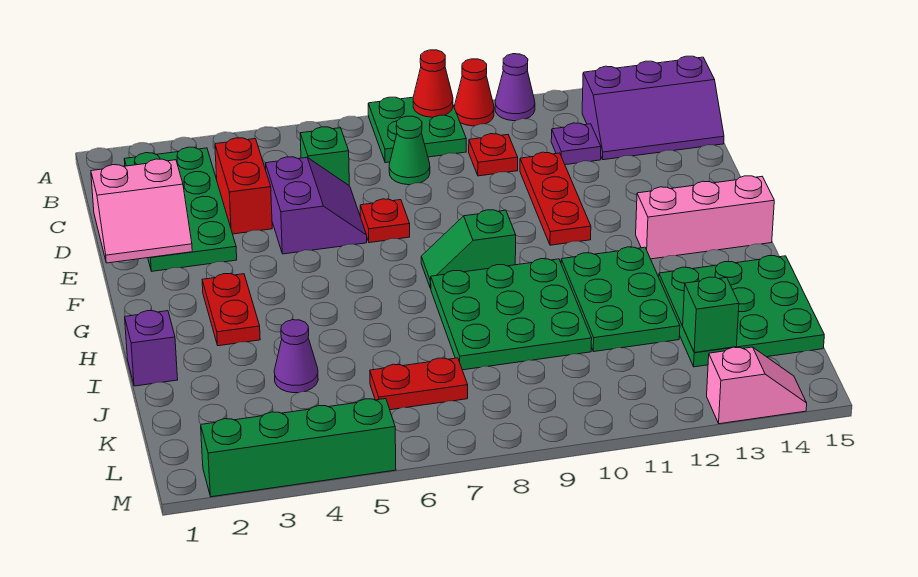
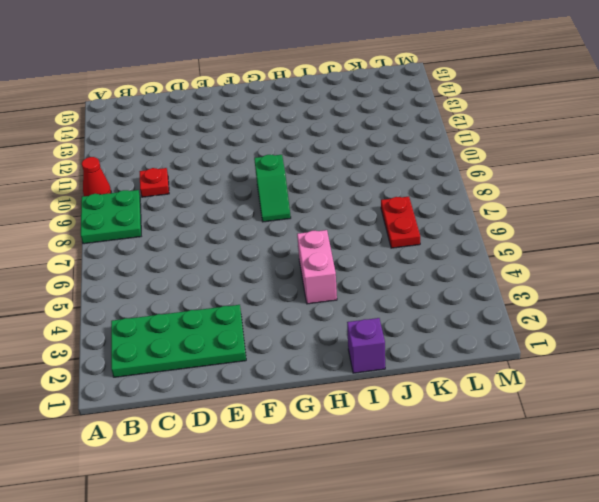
pink 1x2 brick [297,230,337,304] -> none
none -> purple 1x1 cone [495,54,535,121]
none -> purple 2x3 slope [582,56,724,160]
none -> red 1x2 brick [215,138,272,234]

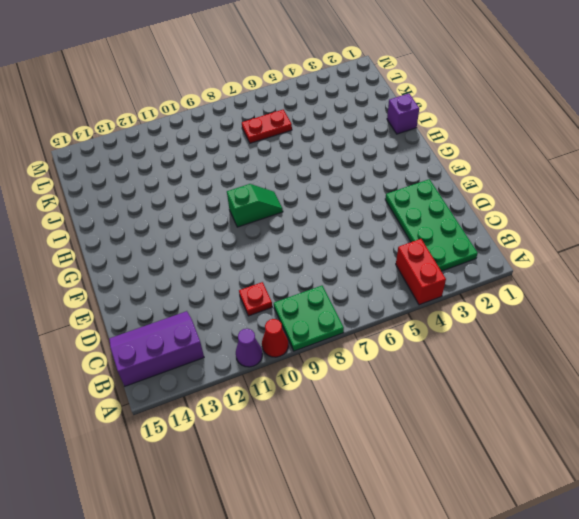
red 1x2 brick [396,239,446,305] -> red 1x2 brick moved to [215,138,272,234]
none -> green 1x1 brick [300,127,349,185]
none -> green 1x1 cone [389,116,430,185]
none -> purple 1x1 plate [551,123,601,165]

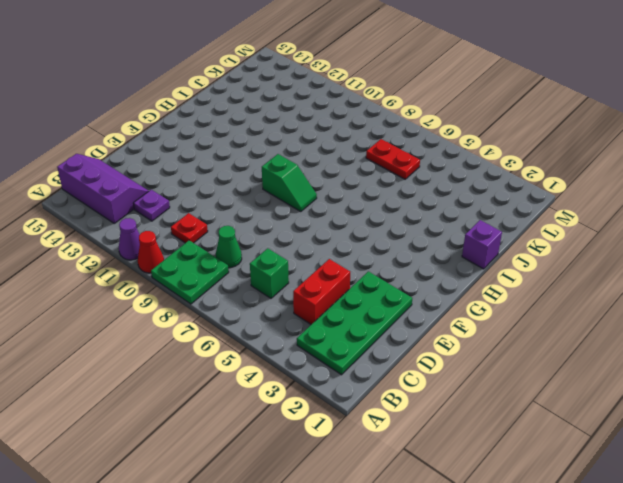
none -> purple 2x2 slope [265,157,367,254]
none -> red 1x3 plate [520,152,591,245]
none -> red 1x1 plate [360,199,410,243]

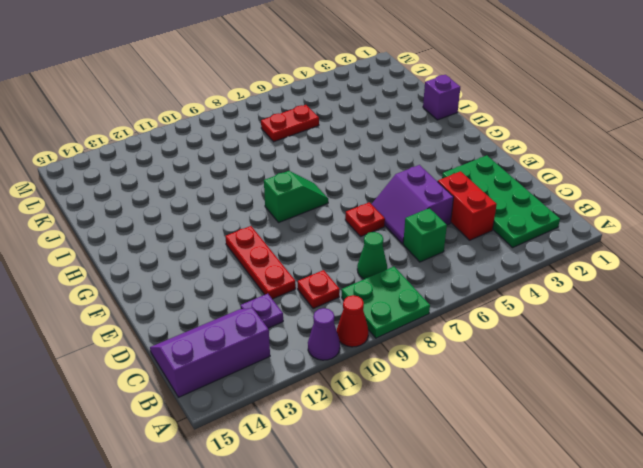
none -> red 1x2 plate [202,274,260,346]
none -> pink 1x3 brick [636,176,774,259]
none -> green 3x3 plate [431,259,592,370]

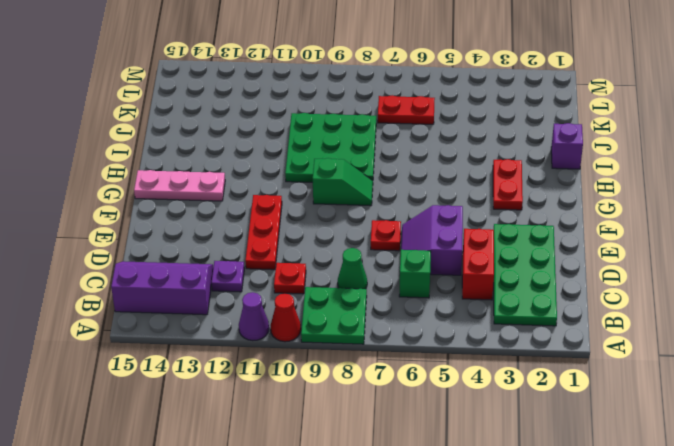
pink 1x3 plate [134,170,225,201] -> pink 1x3 brick [636,176,774,259]
none -> green 2x3 plate [561,247,680,352]
none -> green 3x3 plate [659,256,824,367]
none -> purple 1x1 cone [274,320,318,393]

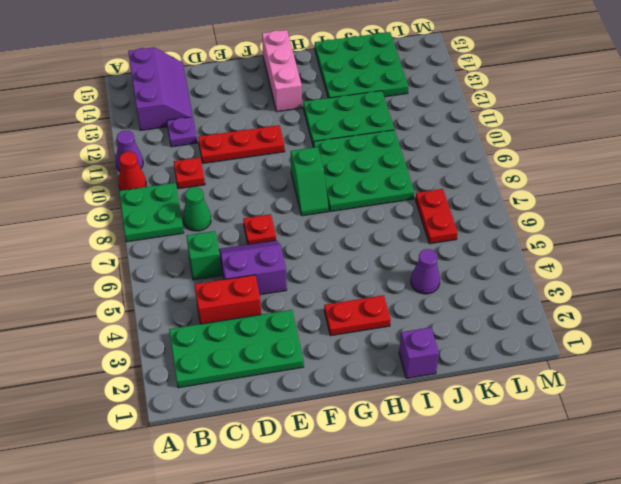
none -> green 1x4 brick [201,399,396,497]
none -> pink 1x2 slope [707,347,807,424]
none -> red 1x1 cone [413,50,453,117]

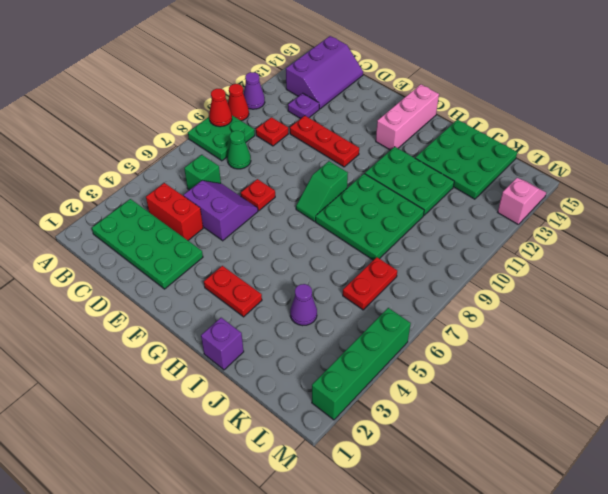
none -> pink 2x2 slope [91,159,192,263]
none -> green 1x1 brick [683,277,739,353]

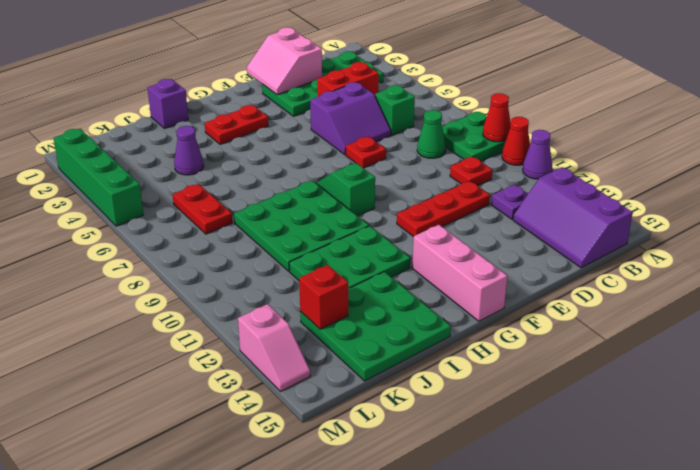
red 1x1 brick [299,265,348,329] -> green 1x1 brick [683,277,739,353]

